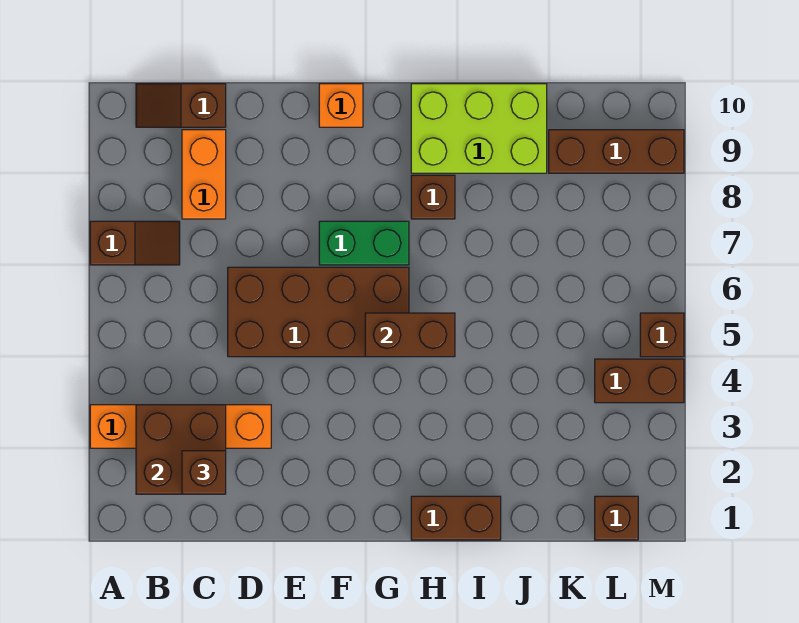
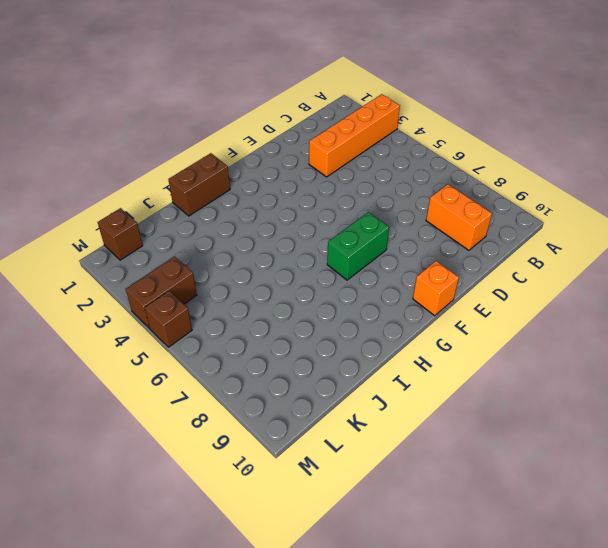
none -> brown 1x2 slope [90,221,180,265]
none -> brown 1x2 slope [136,84,226,127]
none -> brown 2x4 brick [228,267,409,357]

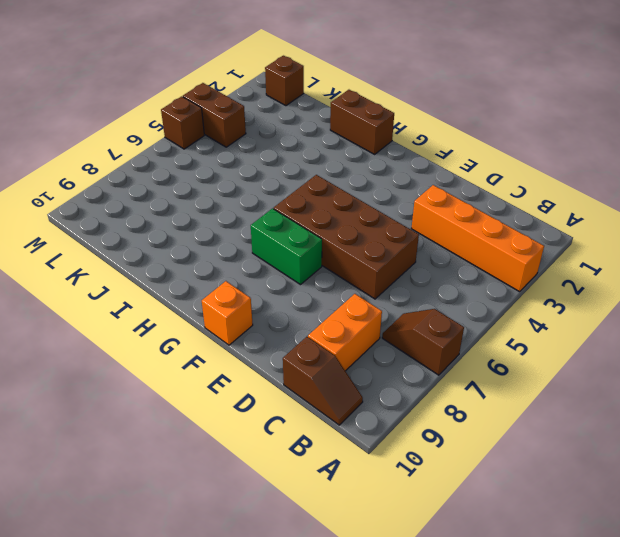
none -> brown 1x1 brick [411,175,455,219]
none -> lime 2x3 brick [411,84,547,173]
none -> brown 1x3 brick [549,130,684,173]

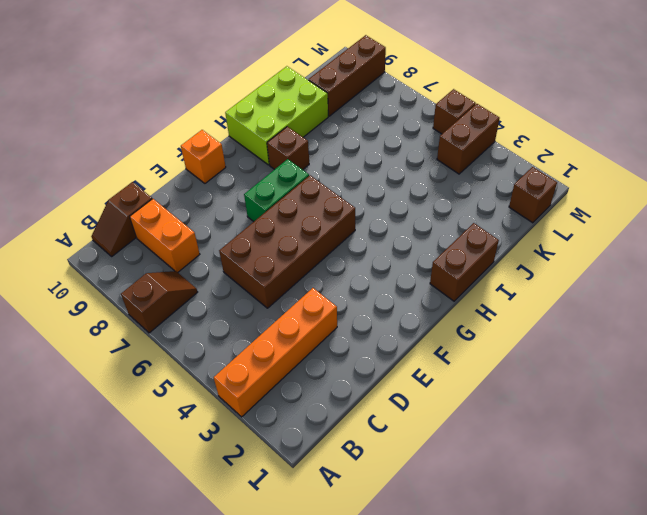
none -> brown 2x2 brick [136,405,226,494]
none -> brown 1x2 brick [365,313,455,357]
none -> brown 1x1 brick [182,451,226,494]

